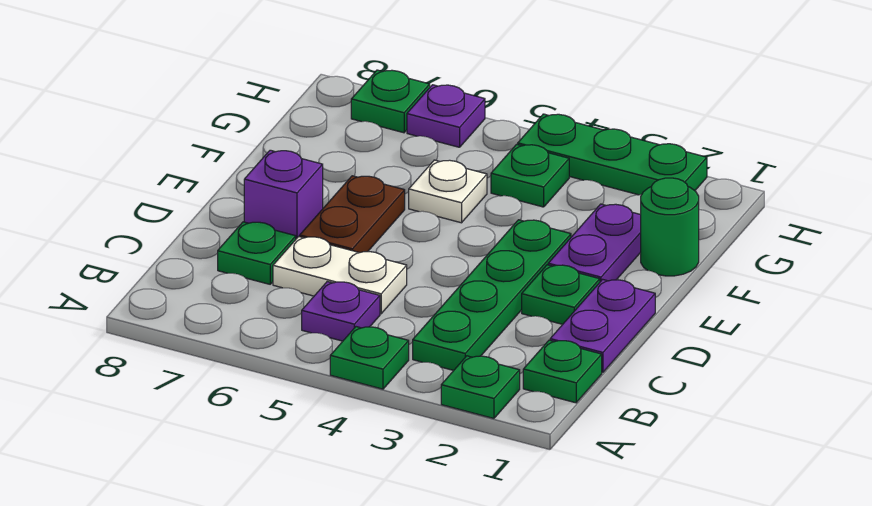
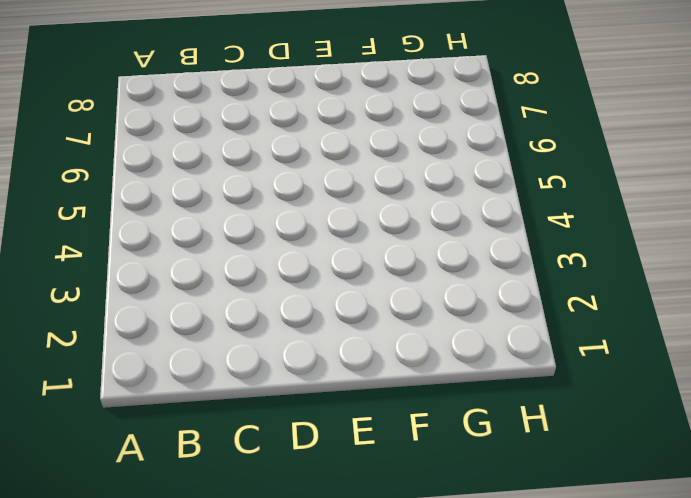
none -> green 1x1 plate [441,356,520,418]
none -> green 1x1 plate [330,327,409,389]
none -> green 1x1 plate [523,340,602,403]

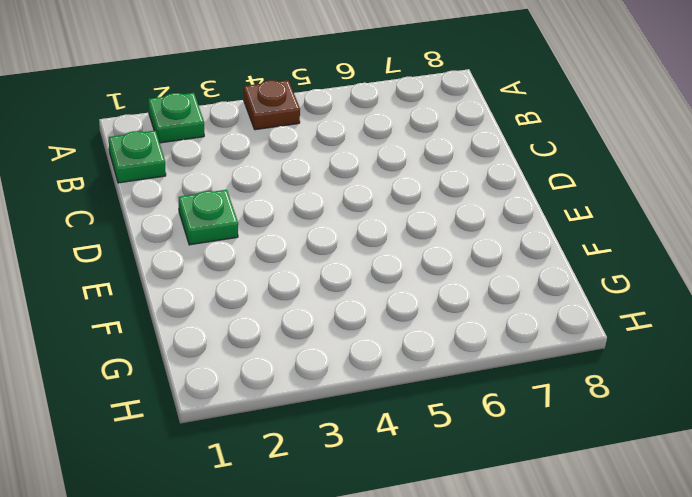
brown 1x1 plate [244,80,300,130] -> green 1x1 plate [330,327,409,389]
none -> green 1x4 plate [413,220,571,370]
none -> purple 1x1 plate [302,282,380,341]
none -> purple 1x2 plate [550,279,655,372]

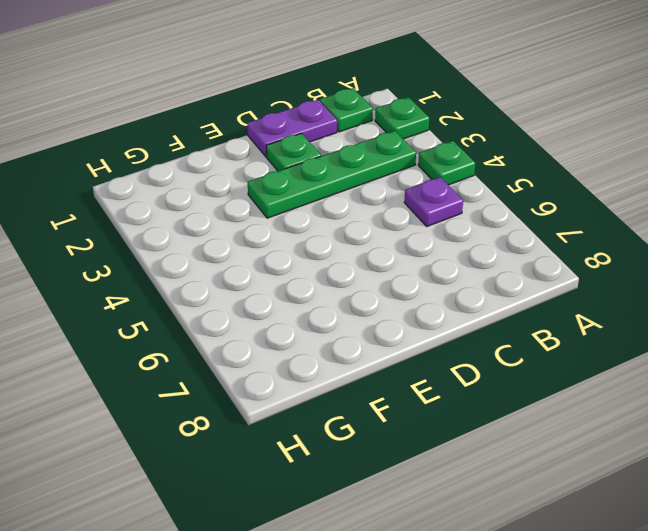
none -> white 1x2 plate [273,237,407,314]
none -> green 1x1 plate [218,222,296,284]
none -> brown 1x2 plate [300,176,405,253]

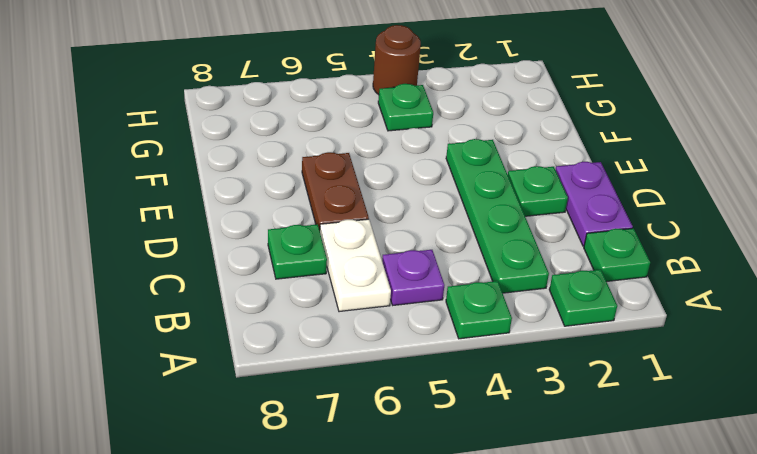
white 1x2 plate [320,219,391,312] -> white 1x2 plate turned to [273,237,407,314]
brown 1x1 round brick [373,25,421,95] -> green 1x3 plate [518,114,707,195]
none -> purple 1x1 brick [244,150,323,239]
none -> purple 1x2 plate [548,204,641,282]
none -> green 1x1 round brick [641,178,699,276]

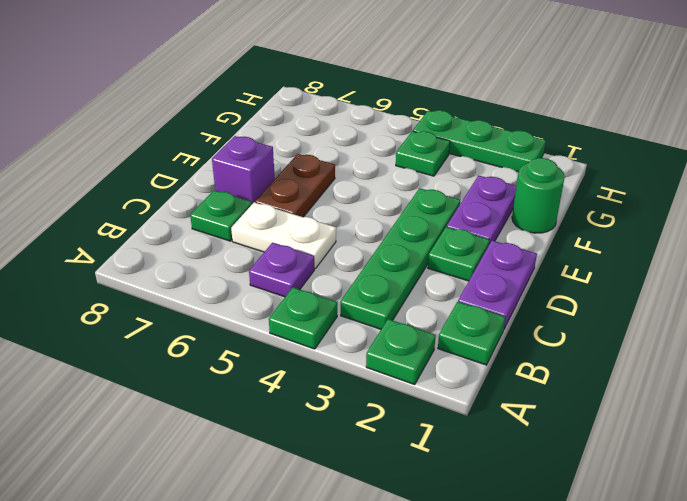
none -> white 1x1 plate [409,160,487,223]
none -> purple 1x1 plate [407,85,485,147]
none -> green 1x1 plate [351,70,430,133]

